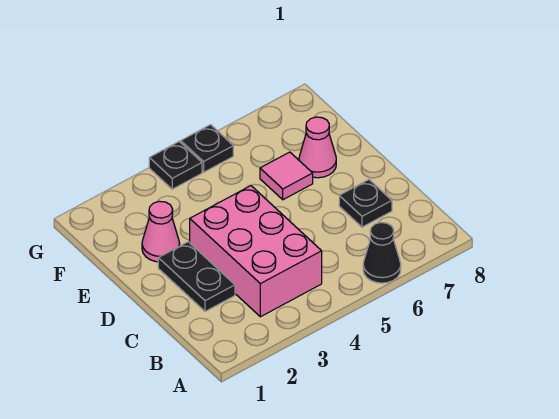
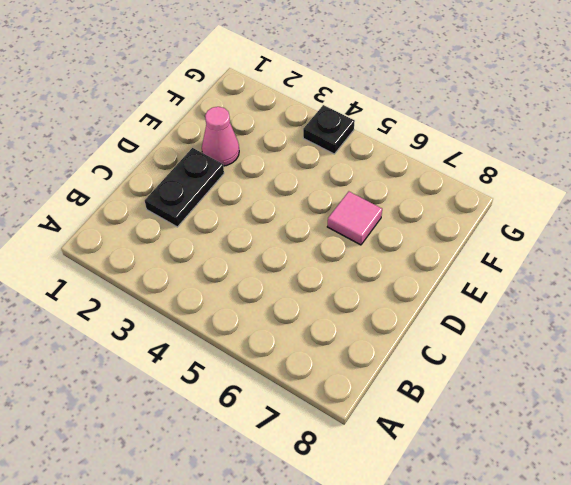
none -> black 1x1 cone [363,223,401,283]
none -> pink 2x3 brick [190,186,322,317]

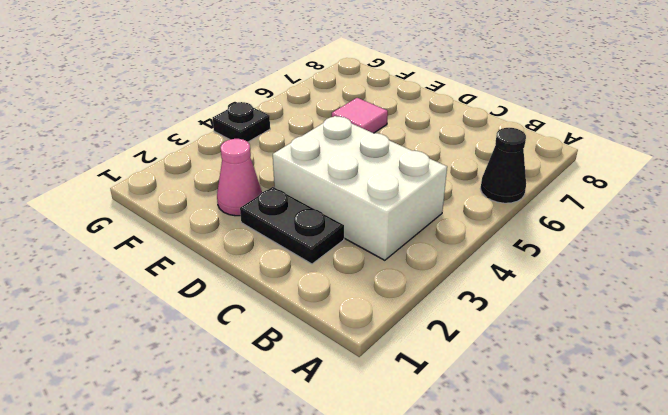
white 2x3 brick [273,116,447,260] -> pink 2x3 brick [190,186,322,317]
none -> black 1x1 plate [339,180,392,227]
none -> pink 1x1 cone [299,117,336,178]

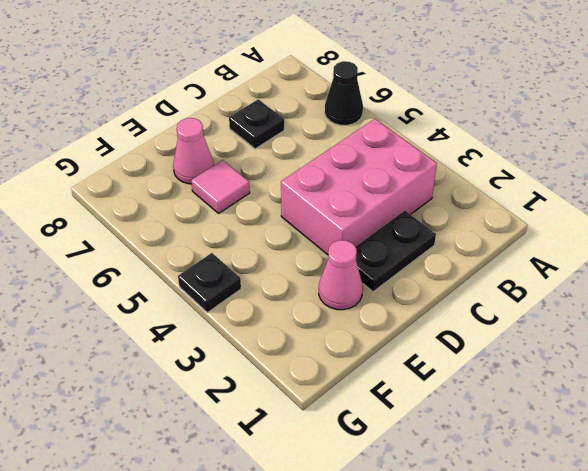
none -> black 1x1 plate [181,125,233,172]

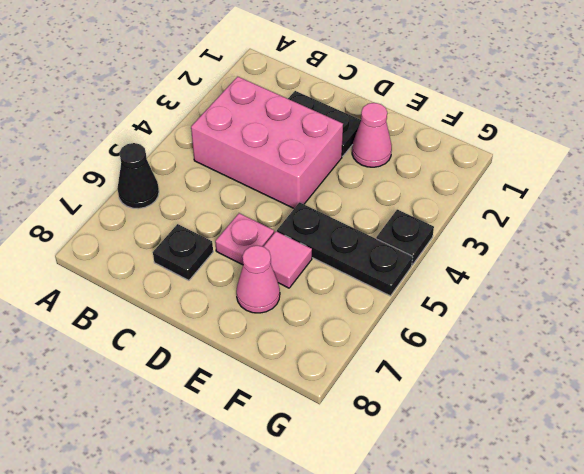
pink 1x1 plate [215,213,274,265] -> none
black 1x3 plate [277,202,413,296] -> black 1x1 plate [181,125,233,172]

